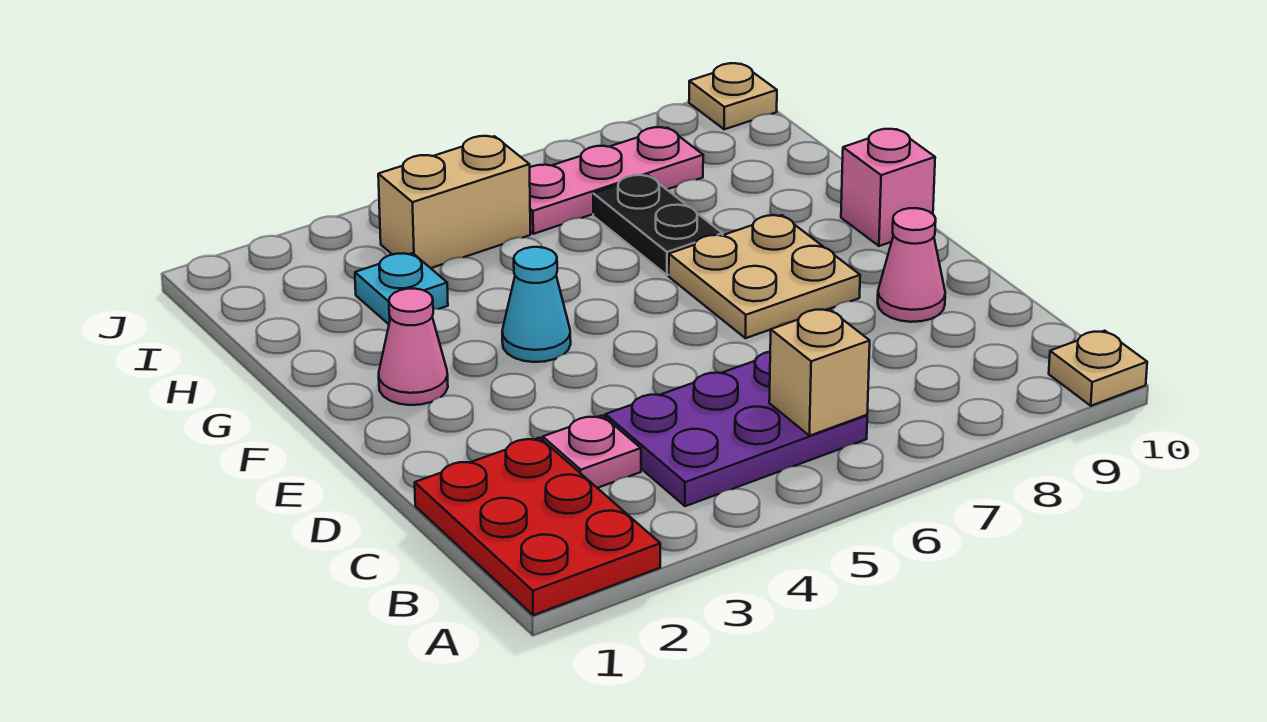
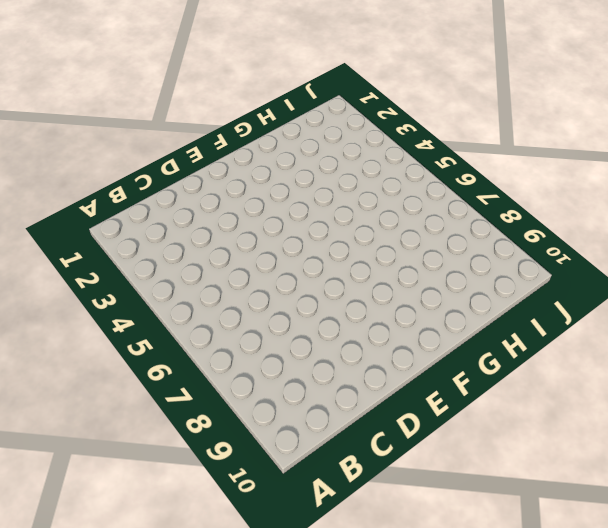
none -> red 2x3 plate [415,438,660,615]
none -> tan 1x1 plate [1049,331,1147,406]
none -> purple 2x3 plate [605,352,867,506]

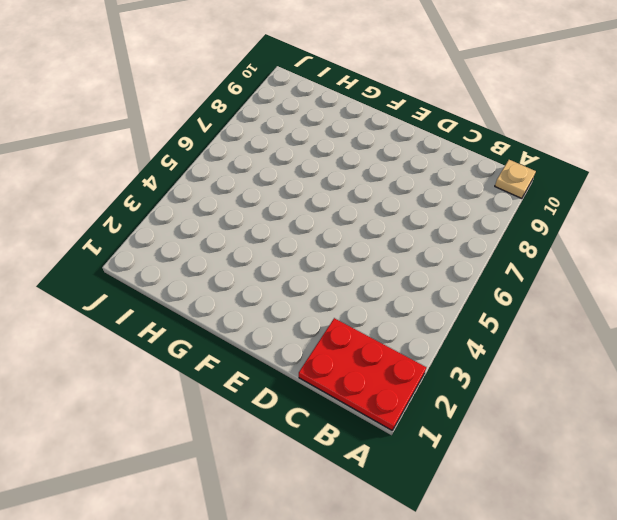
none -> purple 2x3 plate [605,352,867,506]
none -> pink 1x1 plate [543,415,641,488]
none -> pink 1x1 cone [878,208,945,322]

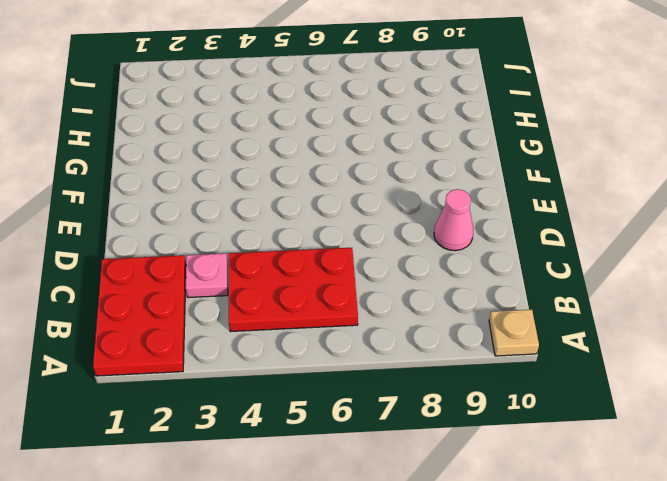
red 2x3 plate [229,248,358,332] -> purple 2x3 plate [605,352,867,506]
none -> tan 2x2 plate [669,215,860,338]
none -> pink 1x1 cone [379,289,448,405]
none -> cyan 1x1 cone [502,247,571,362]

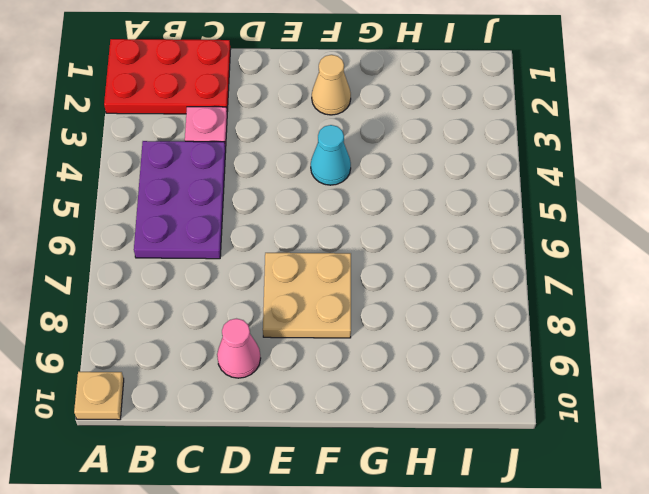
tan 1x1 cone [312,55,351,115] -> pink 1x1 cone [379,289,448,405]
none -> pink 1x1 brick [841,129,935,246]
none -> black 1x2 plate [593,175,723,275]
none -> cyan 1x1 plate [355,253,448,324]

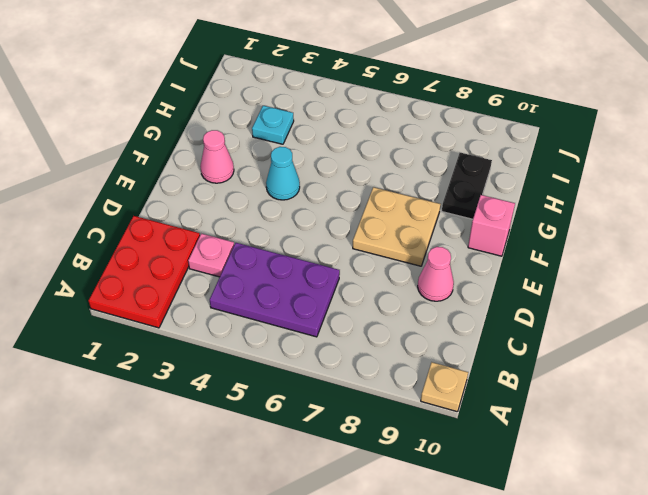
black 1x2 plate [442,153,492,219] -> black 1x2 plate moved to [593,175,723,275]
none -> tan 1x2 brick [378,136,530,268]
none -> pink 1x3 plate [530,127,703,234]
none -> tan 1x1 plate [689,63,777,129]

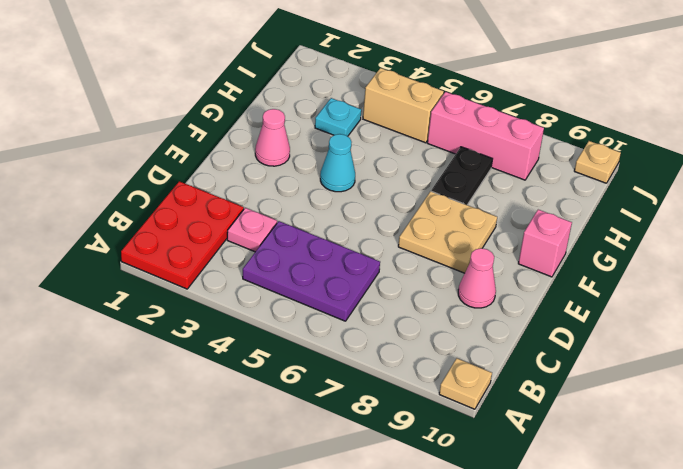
pink 1x3 brick [427,92,544,180] -> pink 1x3 plate [530,127,703,234]
none -> tan 1x1 brick [769,309,870,436]

